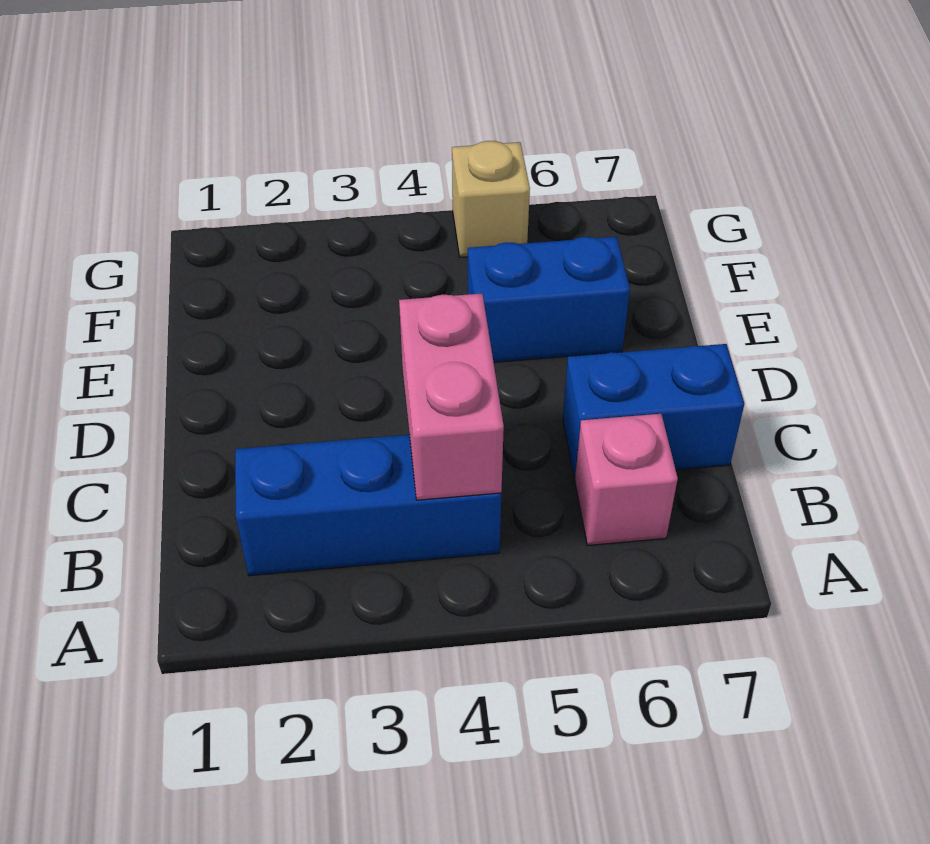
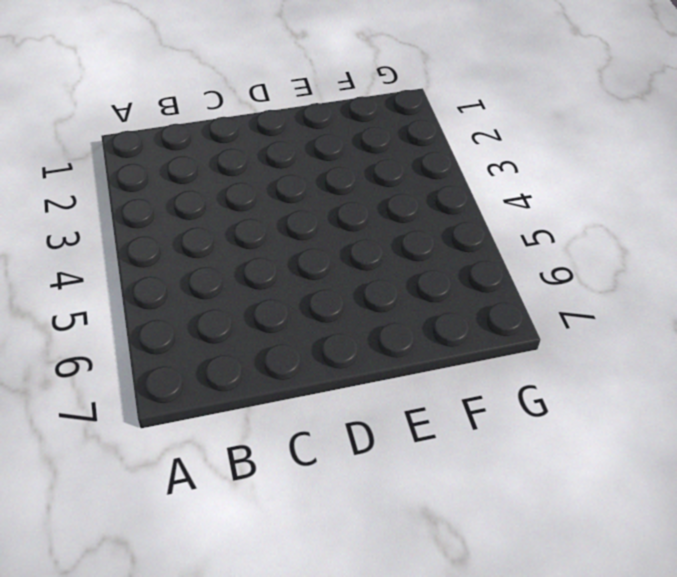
none -> blue 1x3 brick [235,435,501,576]
none -> pink 1x1 brick [575,414,678,545]

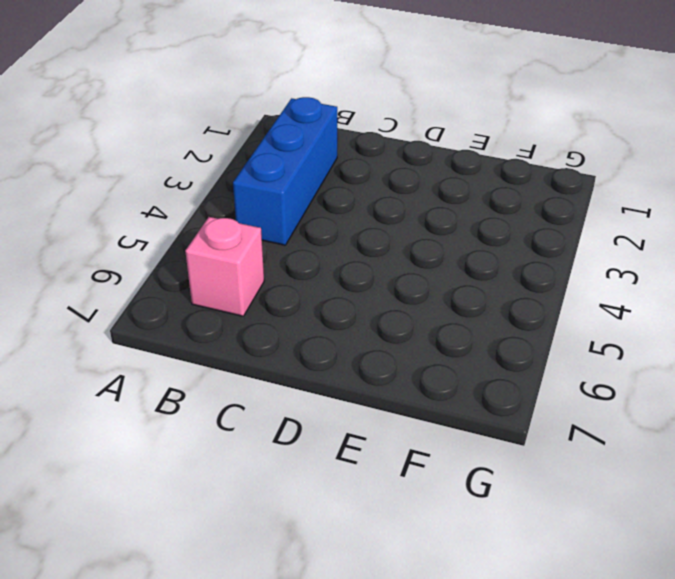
none -> blue 1x2 brick [563,344,744,478]
none -> blue 1x2 brick [468,237,630,362]

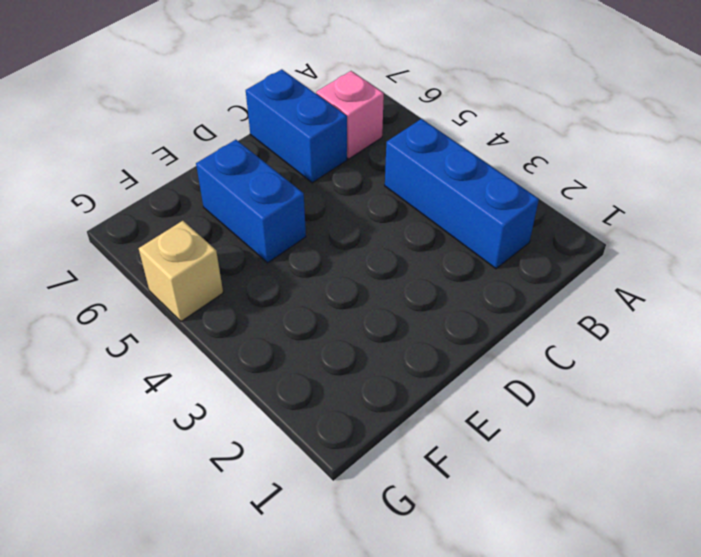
none -> pink 1x2 brick [399,293,504,500]

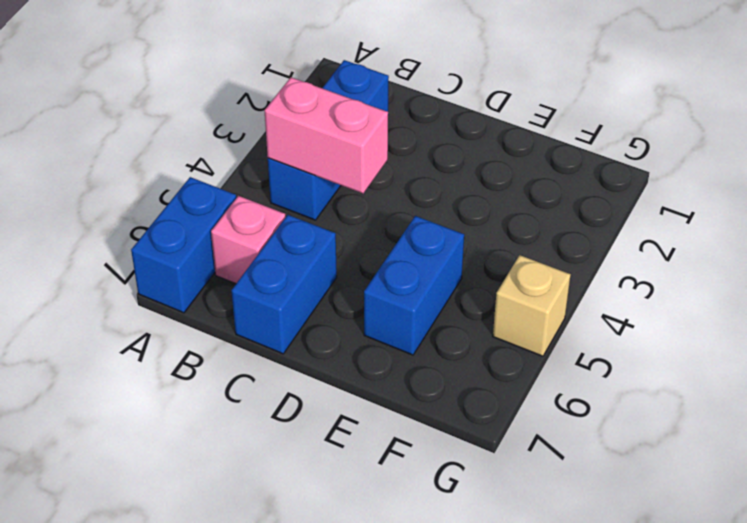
blue 1x2 brick [131,177,236,313] -> none

